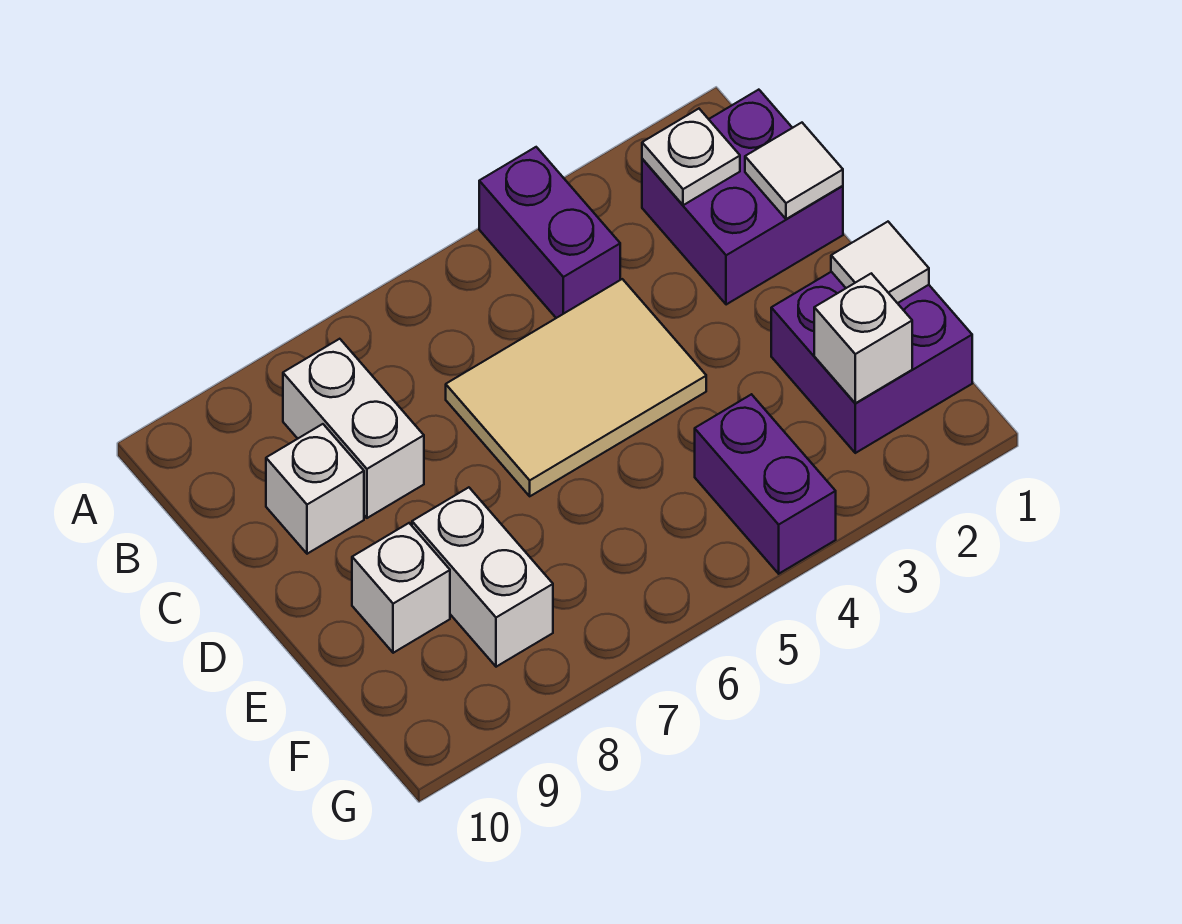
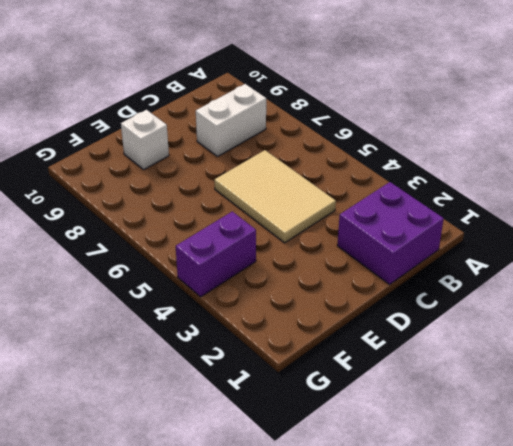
none -> purple 1x2 brick [479,147,620,318]
none -> white 1x1 brick [266,424,364,554]
none -> purple 2x2 brick [771,272,972,453]

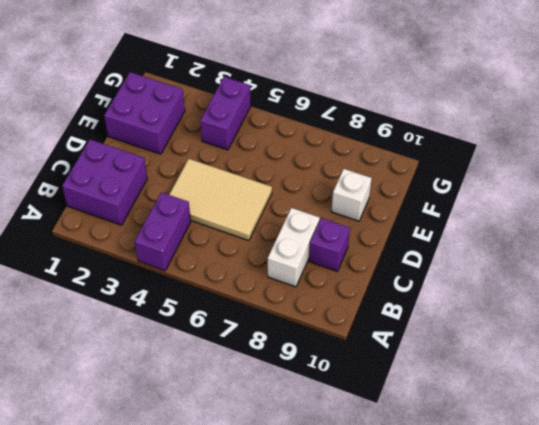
purple 1x1 brick [309,218,350,271] -> white 1x1 brick [266,424,364,554]
none -> white 1x2 brick [412,487,553,667]
none -> white 1x1 plate [642,109,740,205]
none -> white 1x1 tile [745,123,843,219]

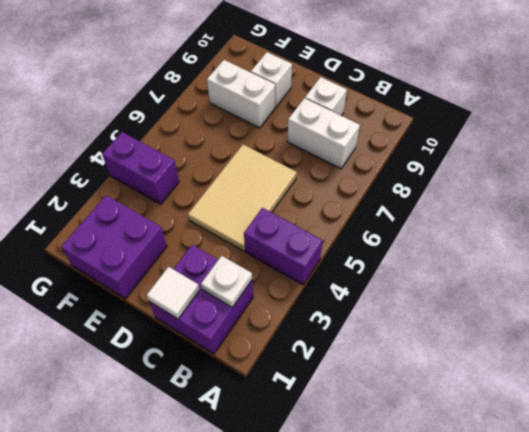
none -> white 1x1 tile [831,222,929,303]
none -> white 1x1 brick [814,273,912,403]

